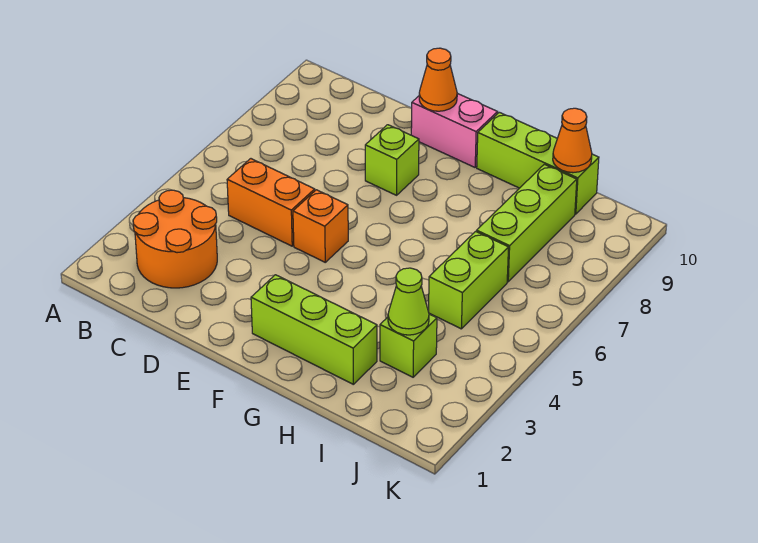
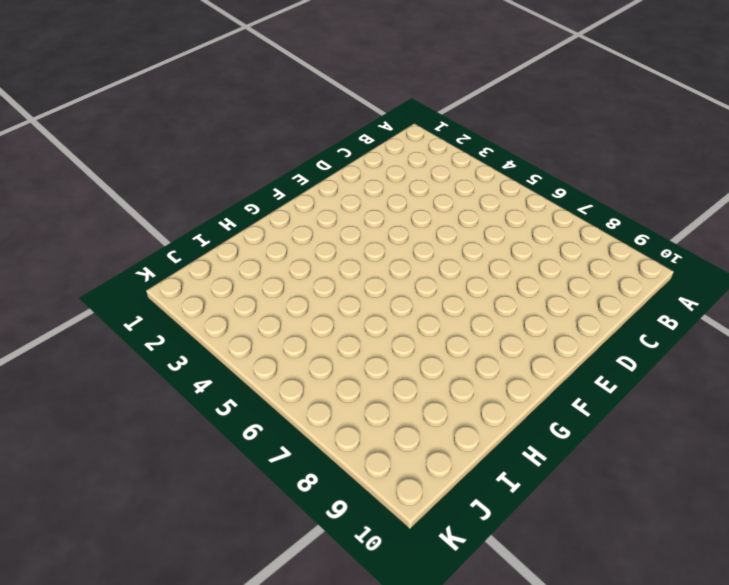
none -> orange 2x2 round brick [133,190,217,288]
none -> orange 1x2 brick [227,159,315,246]
none -> orange 1x1 brick [293,190,348,262]

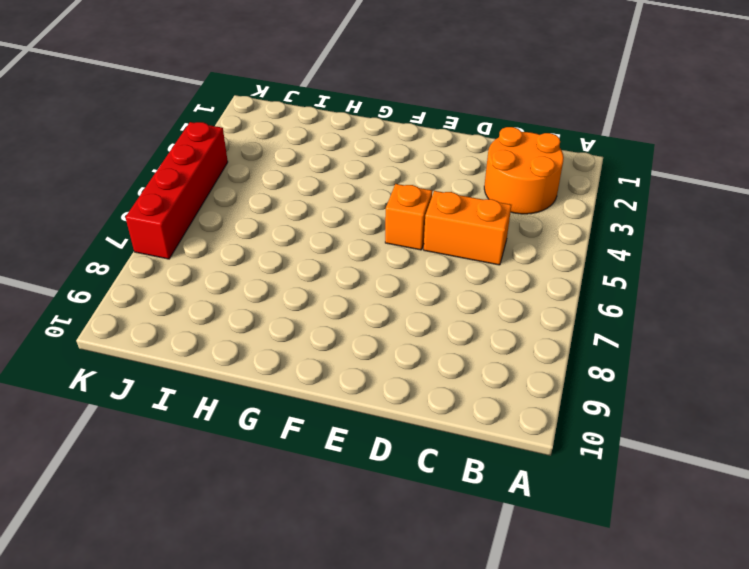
red 1x4 brick [125,122,228,259] -> none
none -> lime 1x1 brick [365,125,419,195]
none -> pink 1x2 brick [411,93,498,167]
none -> lime 1x3 brick [251,275,377,384]

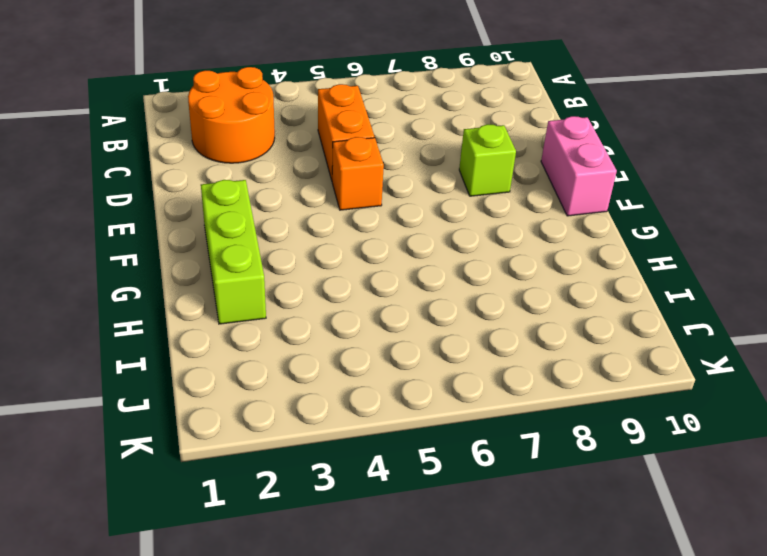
none -> lime 1x3 brick [477,112,599,214]
none -> lime 1x1 brick [380,314,437,377]
none -> lime 1x2 brick [429,231,509,329]

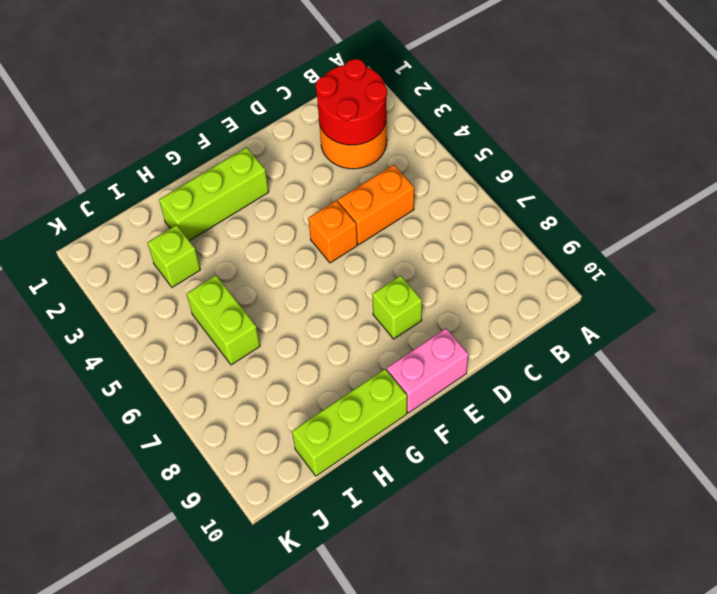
red 2x2 round brick [316,59,387,145] -> none
none -> lime 1x3 brick [477,164,577,282]
none -> orange 1x1 cone [419,48,457,111]
none -> lime 1x1 cone [388,268,429,335]

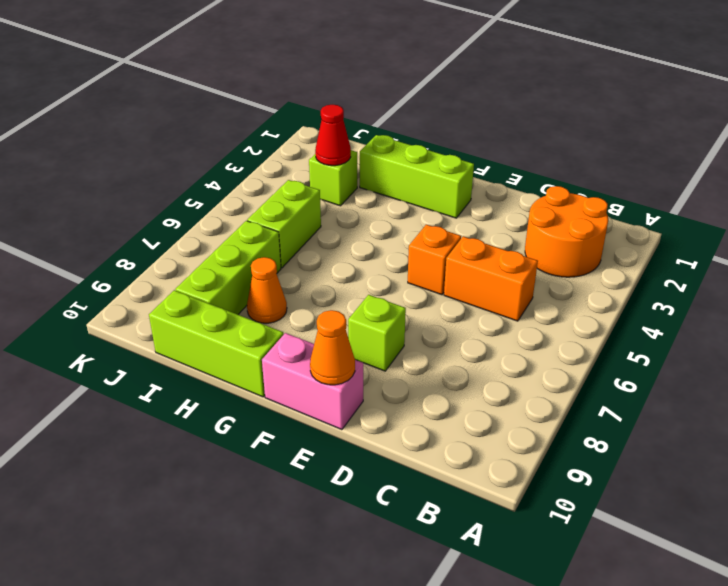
orange 1x1 cone [247,257,287,323] -> orange 1x1 cone moved to [553,108,592,173]
red 1x1 cone [315,105,351,166] -> lime 1x1 cone [388,268,429,335]

